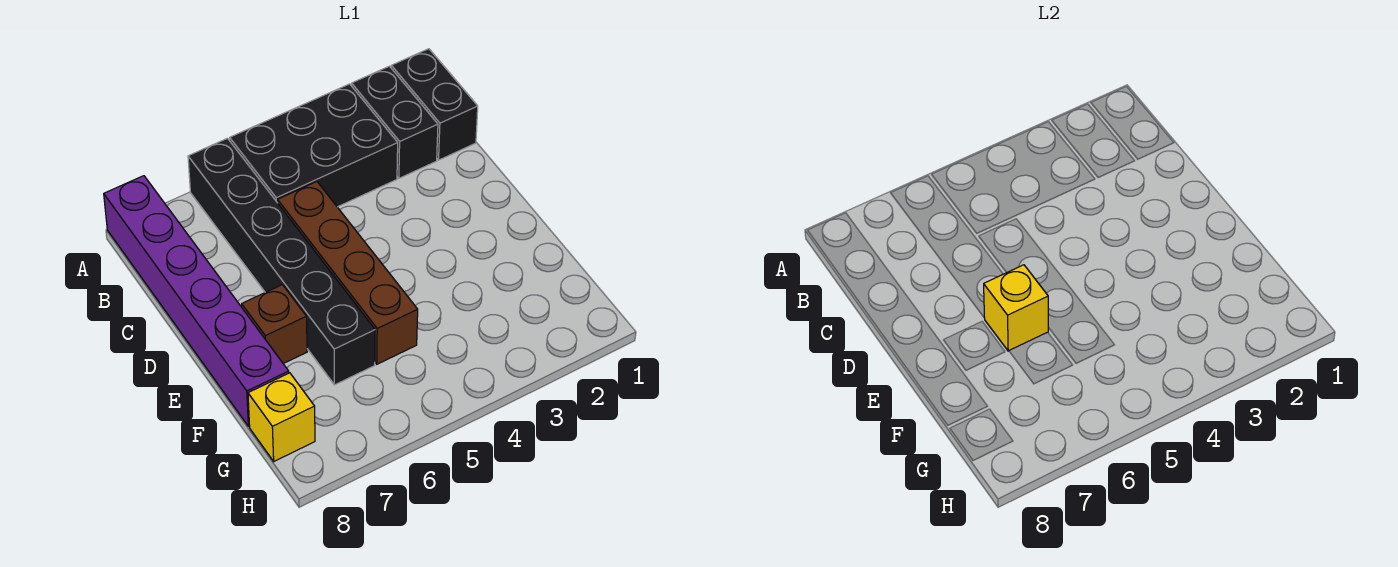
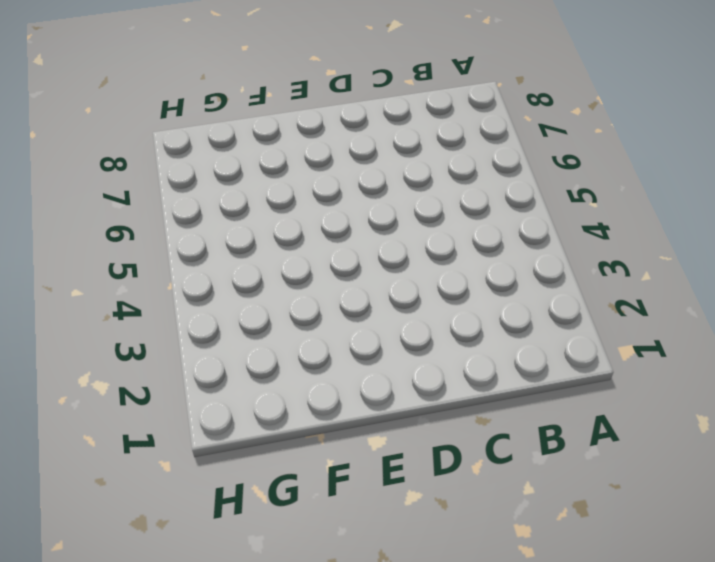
none -> black 1x2 brick [391,49,478,160]
none -> black 1x2 brick [352,66,438,178]

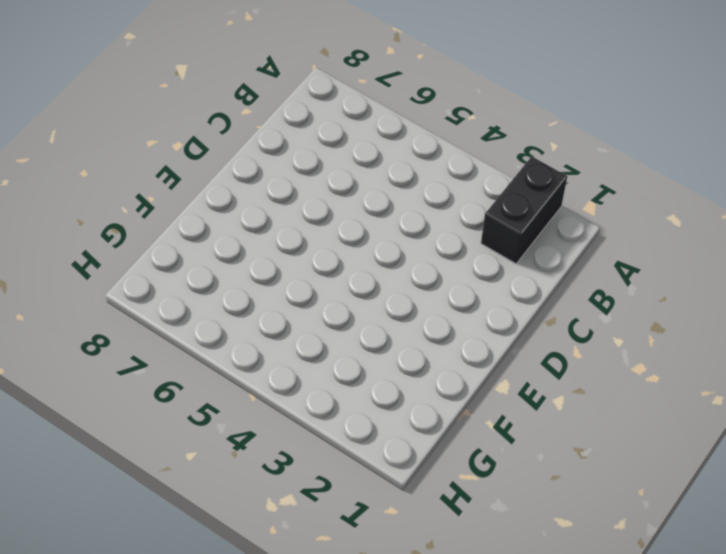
none -> black 1x2 brick [391,49,478,160]
none -> black 2x3 brick [230,84,398,207]

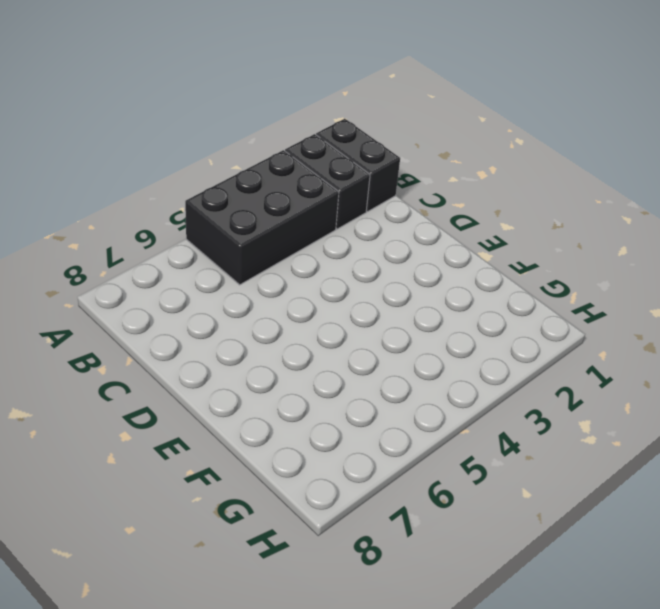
none -> black 1x6 brick [188,138,375,385]
none -> purple 1x6 brick [104,176,289,426]

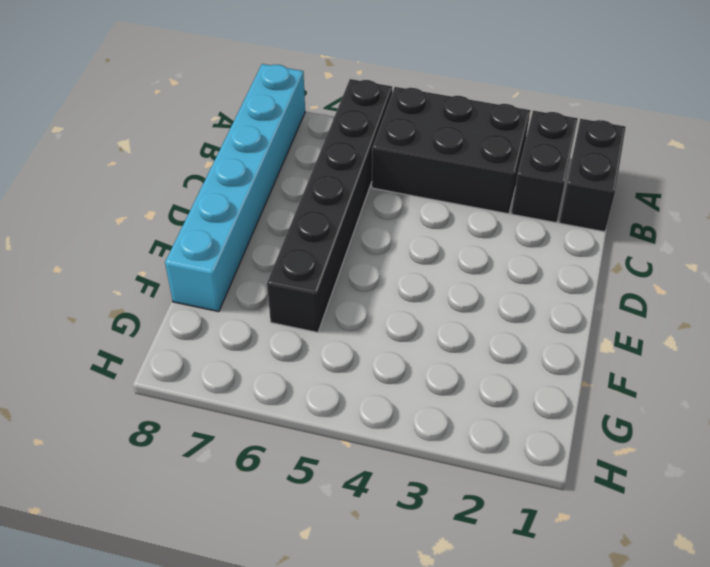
cyan 1x6 brick [165,64,305,312] -> purple 1x6 brick [104,176,289,426]
none -> brown 1x4 brick [277,182,418,364]
none -> brown 1x1 brick [242,285,307,364]

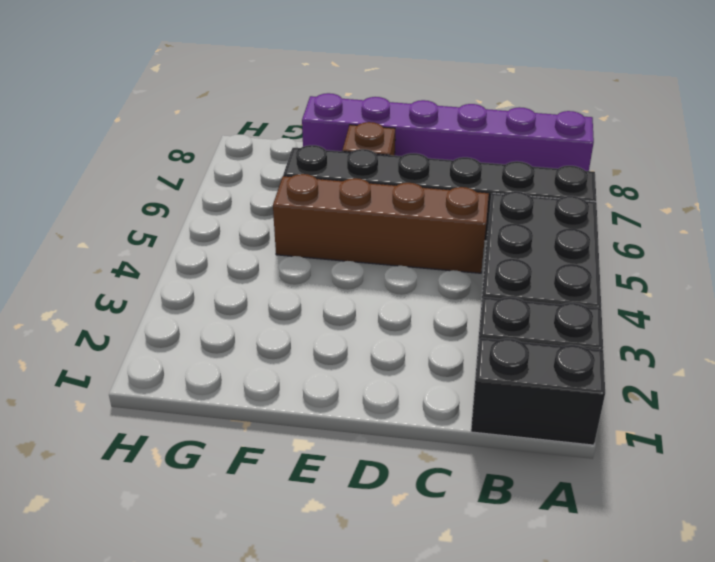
none -> yellow 1x1 brick [248,373,315,461]
none -> yellow 1x1 brick [984,265,1048,351]

